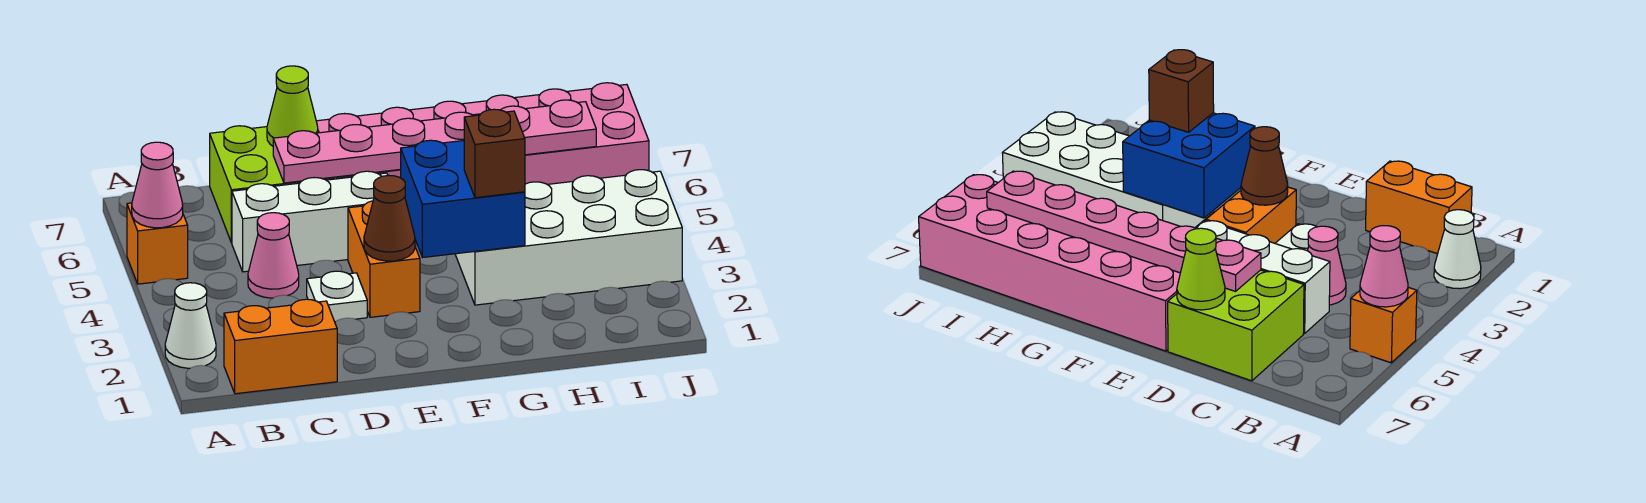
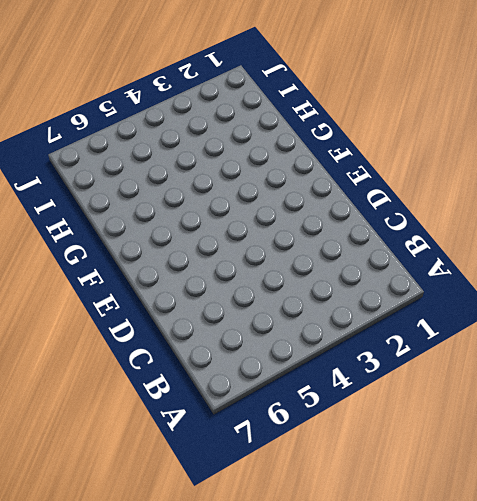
none -> white 1x1 cone [165,283,216,368]
none -> orange 1x1 brick [127,203,188,284]
none -> orange 1x2 brick [224,299,337,394]

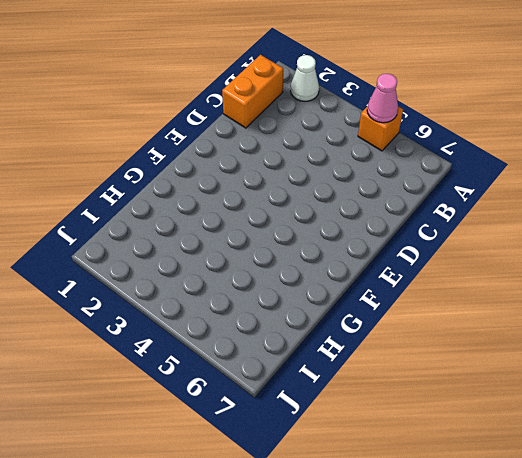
none -> pink 1x1 cone [248,213,299,298]
none -> white 1x3 brick [232,171,388,272]
none -> lime 2x2 brick [210,126,334,243]

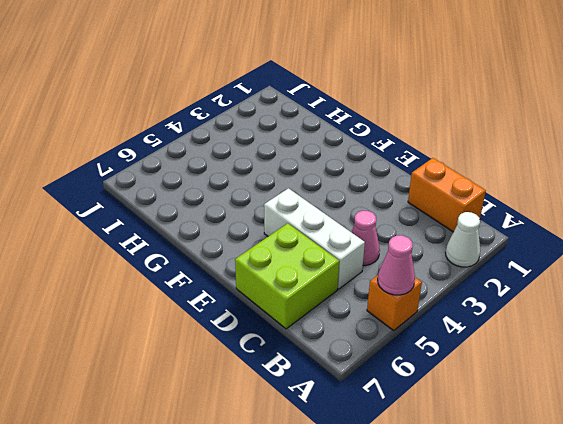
none -> white 1x1 plate [307,271,367,322]
none -> orange 1x2 brick [348,201,420,317]
none -> pink 2x6 brick [316,83,649,184]

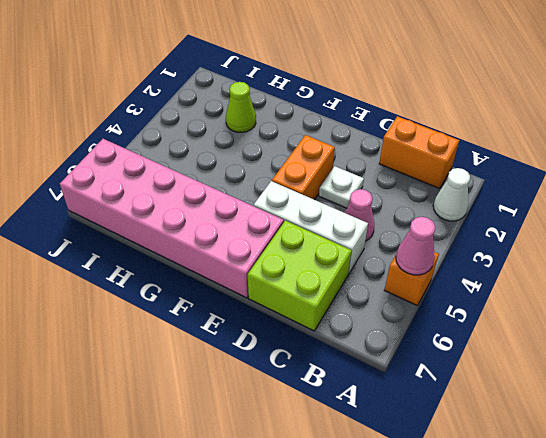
lime 1x1 cone [226,82,256,132] -> lime 1x1 cone moved to [267,66,318,146]
none -> white 2x4 brick [455,170,682,305]
none -> pink 1x6 plate [273,100,596,183]
none -> brown 1x1 cone [364,176,415,261]

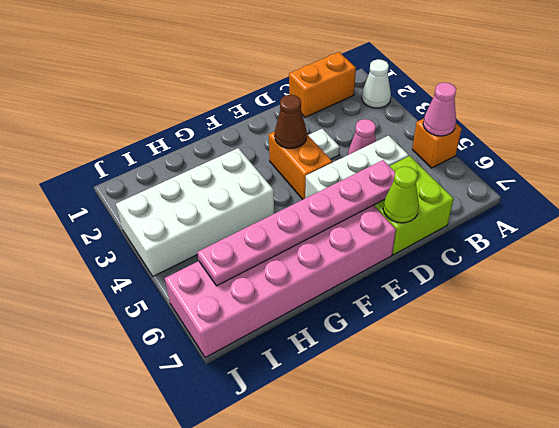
none -> blue 2x2 brick [401,140,525,257]
none -> brown 1x1 brick [464,109,525,198]

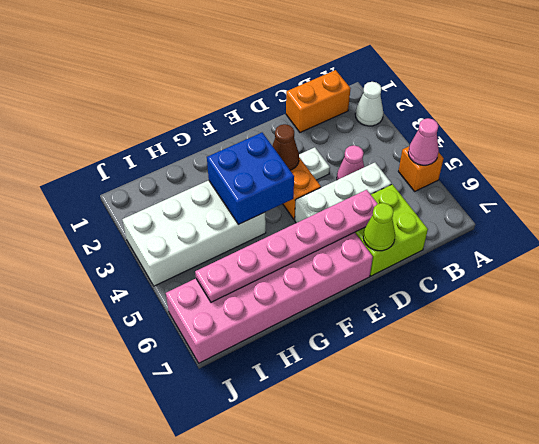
none -> brown 1x1 brick [464,109,525,198]

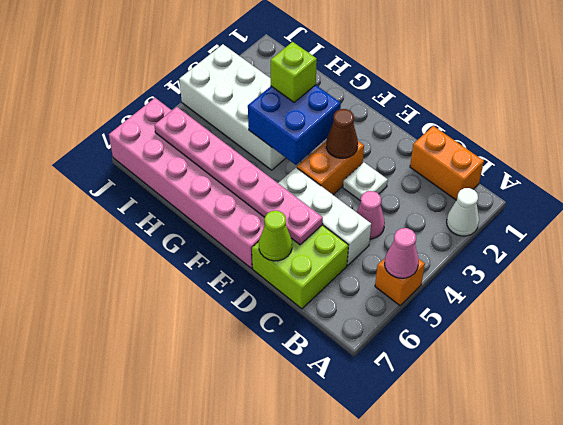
lime 1x1 brick [271,42,317,102] -> brown 1x1 brick [464,109,525,198]

